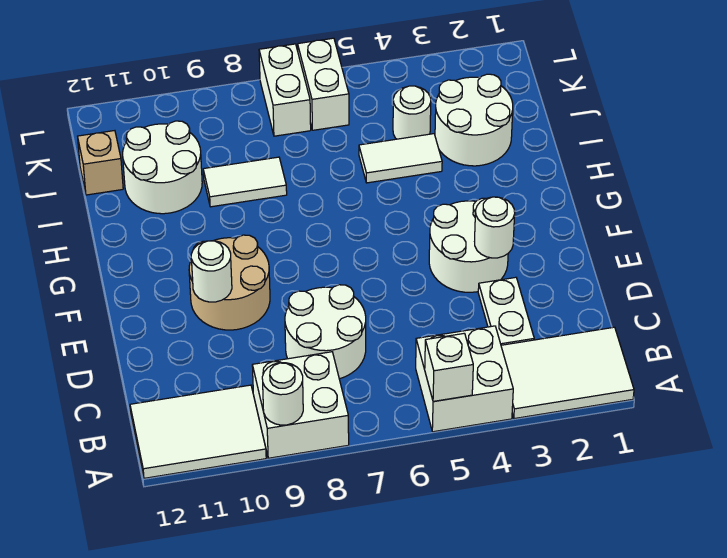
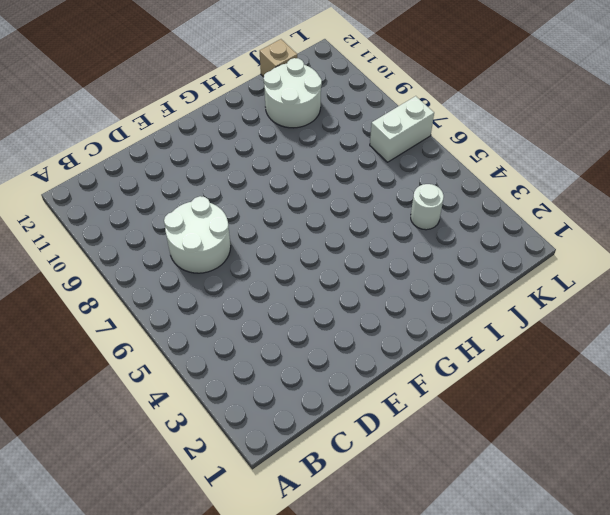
none -> white 2x3 tile [501,327,634,419]
none -> white 2x2 brick [416,326,513,432]
none -> white 2x2 brick [252,352,349,458]

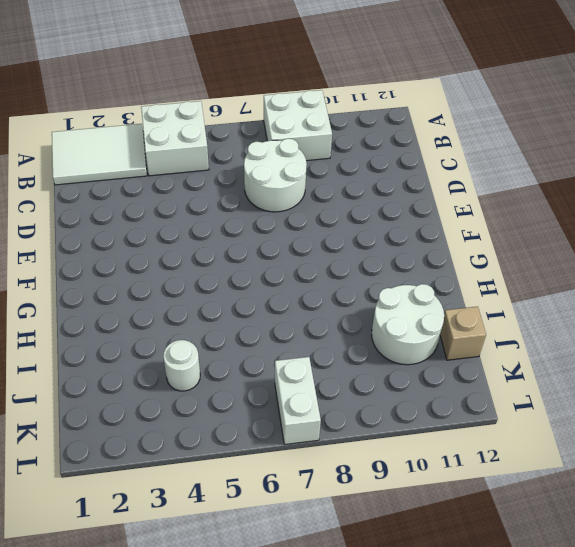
none -> white 2x3 tile [130,385,266,478]
none -> white 1x2 plate [478,277,534,345]
none -> white 2x2 round brick [429,198,508,292]

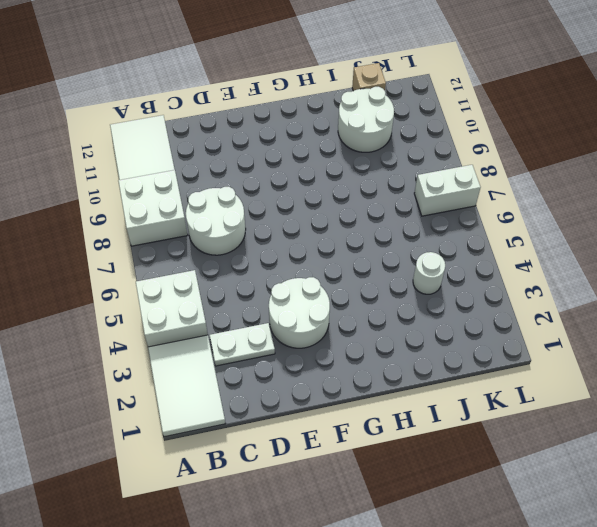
none -> tan 2x2 round brick [189,235,270,330]
none -> white 2x2 round brick [435,74,513,166]
none -> white 1x2 tile [359,134,442,183]

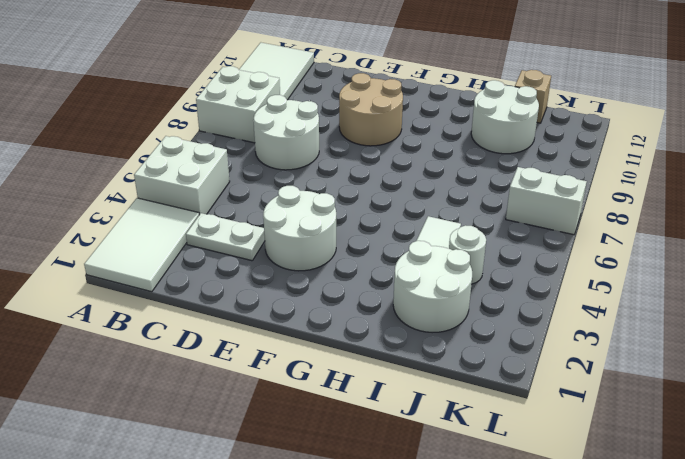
none -> white 1x2 tile [203,157,287,207]
none -> white 1x2 brick [298,38,349,130]
none -> white 1x1 brick [425,333,473,401]

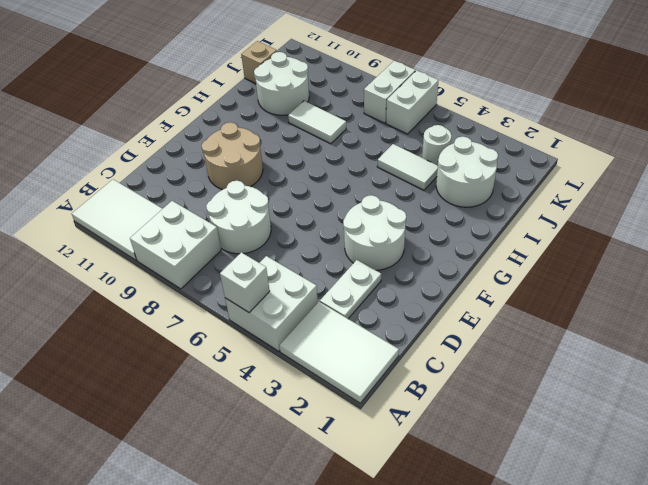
none -> white 1x1 round brick [262,363,303,425]
none -> white 1x1 round brick [475,197,515,258]
none -> white 1x1 round brick [191,241,232,302]

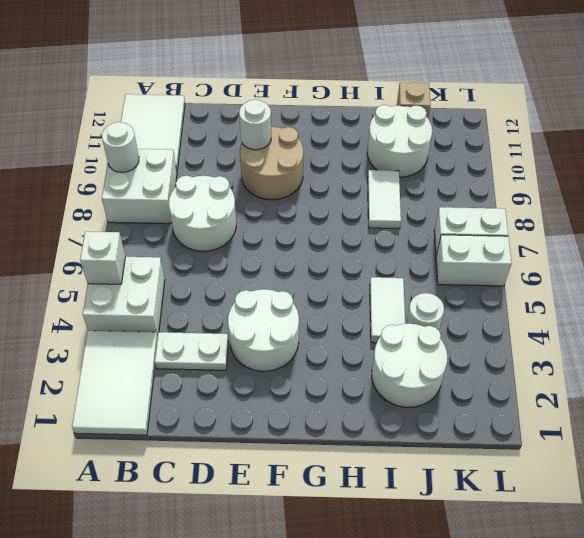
none -> white 1x1 round brick [475,197,515,258]

